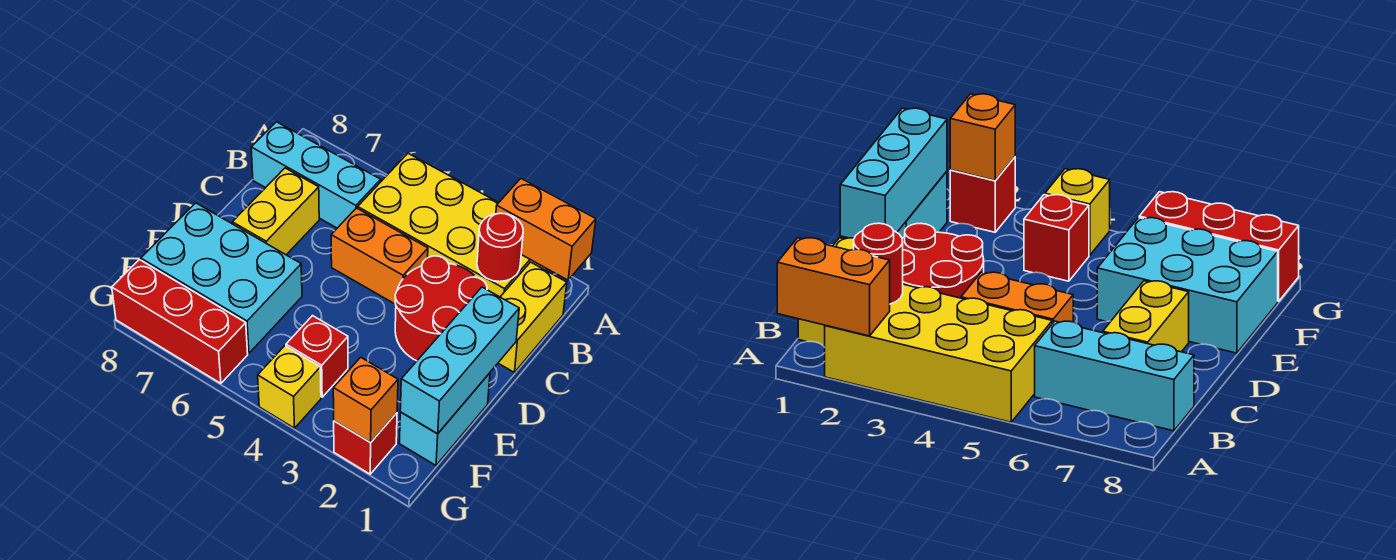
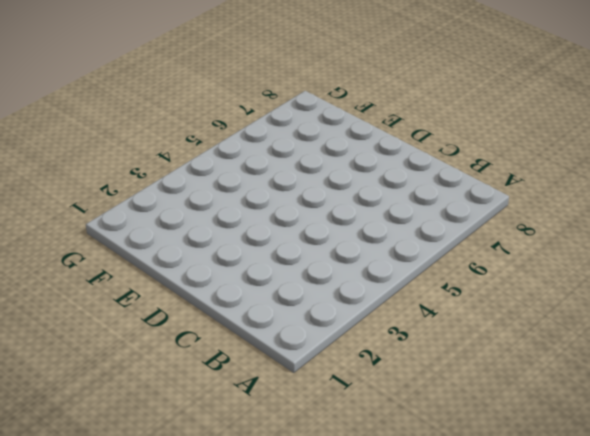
none -> yellow 2x4 brick [358,153,547,297]
none -> yellow 1x2 brick [498,262,567,372]
none -> cyan 1x3 brick [251,122,381,228]

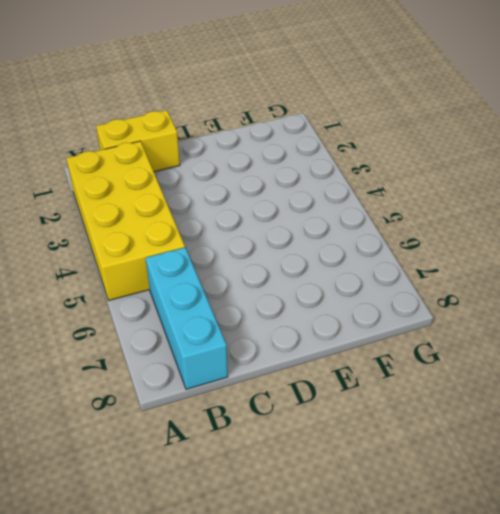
none -> red 2x2 round brick [395,256,487,361]
none -> orange 1x2 brick [331,208,428,304]
none -> yellow 1x2 brick [232,168,319,255]

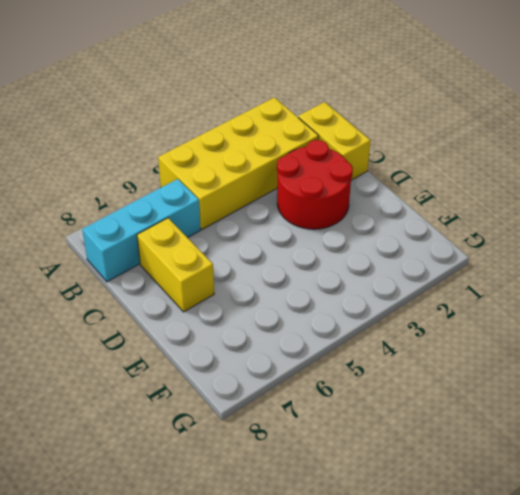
none -> orange 1x2 brick [331,208,428,304]
none -> cyan 1x2 brick [399,373,490,465]
none -> cyan 2x3 brick [141,203,302,353]

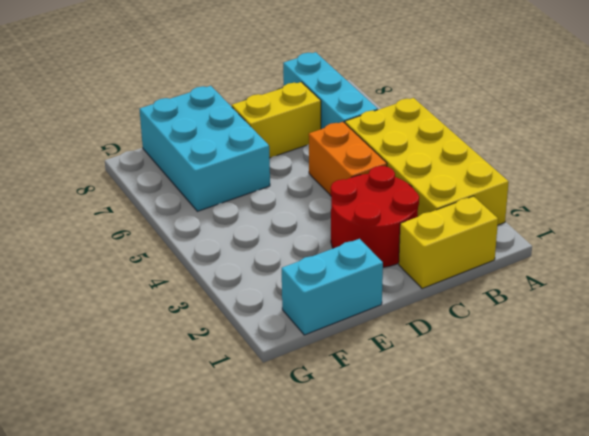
none -> red 1x1 brick [286,316,348,397]
none -> red 1x1 brick [334,413,397,474]
none -> yellow 1x1 brick [258,346,321,428]

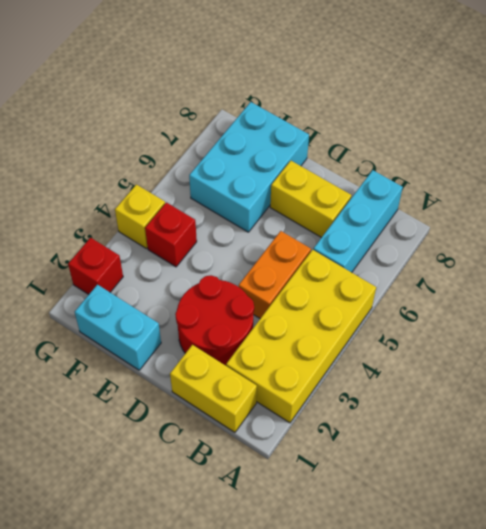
none -> red 1x3 brick [112,260,248,383]
none -> orange 1x2 brick [496,179,596,280]
none -> red 1x1 round brick [477,213,523,282]

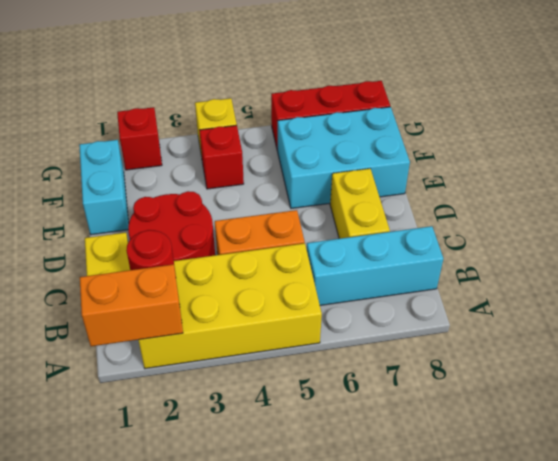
none -> cyan 1x3 brick [400,287,519,434]
none -> orange 1x1 brick [333,357,398,443]

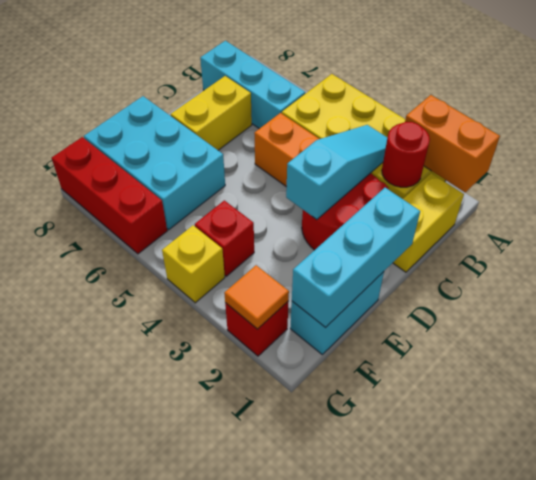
cyan 1x3 slope [286,125,387,220] -> none
orange 1x1 tile [224,265,289,329] -> orange 1x1 brick [333,357,398,443]

